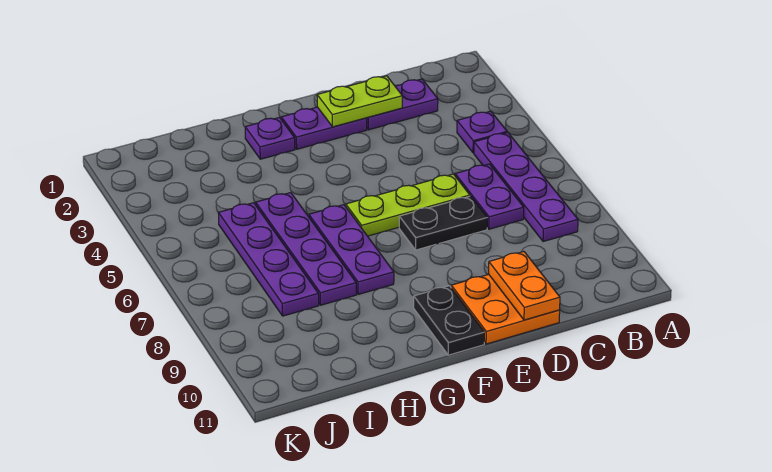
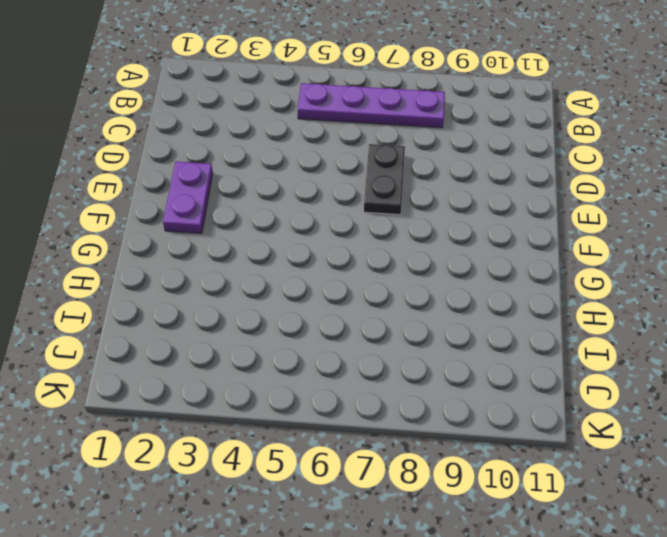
none -> purple 1x1 plate [457,111,507,153]
none -> purple 1x2 plate [367,79,438,130]
none -> purple 1x2 plate [455,164,524,229]

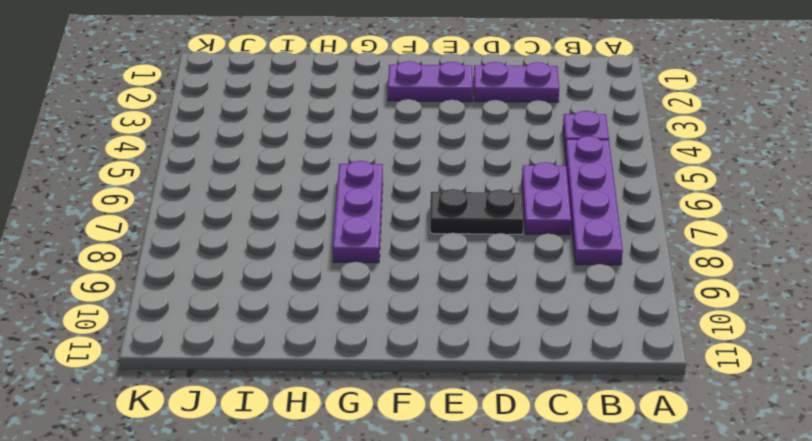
none -> lime 1x3 plate [346,174,470,236]
none -> orange 2x2 plate [451,274,560,344]
none -> black 1x2 plate [414,286,484,355]

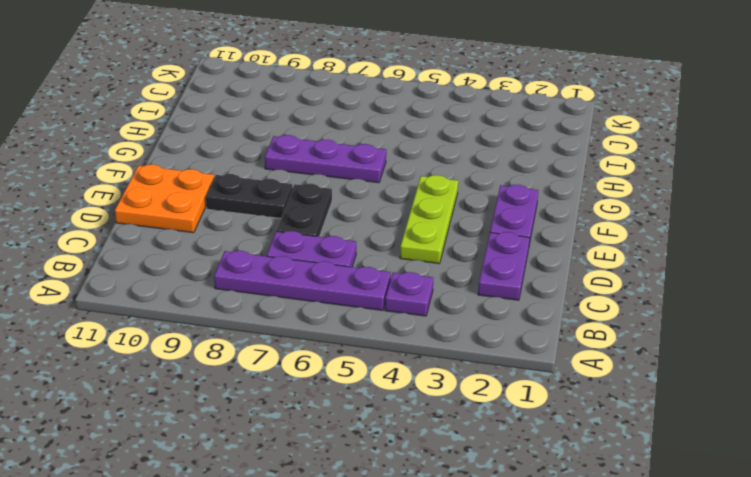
lime 1x3 plate [400,175,458,264] -> lime 1x3 plate moved to [346,174,470,236]
black 1x2 plate [206,174,293,218] -> black 1x2 plate moved to [414,286,484,355]
none -> purple 1x1 plate [245,117,295,159]
none -> purple 1x4 plate [256,193,356,305]
none -> purple 1x4 plate [218,203,319,316]

